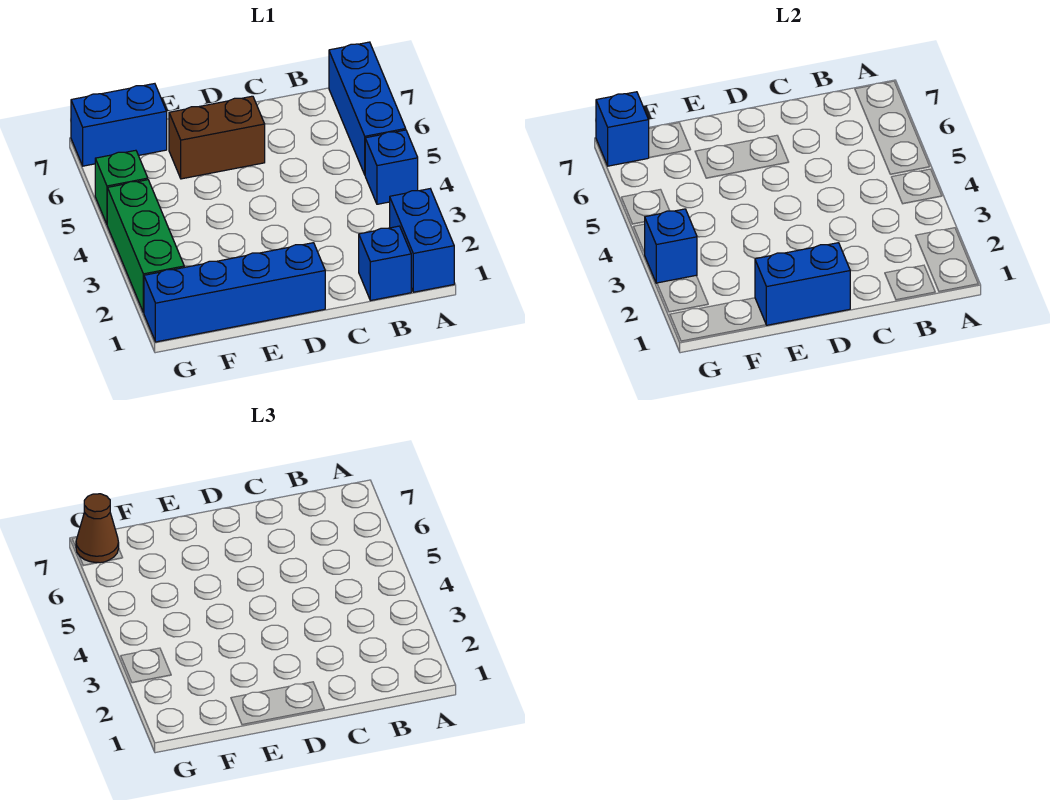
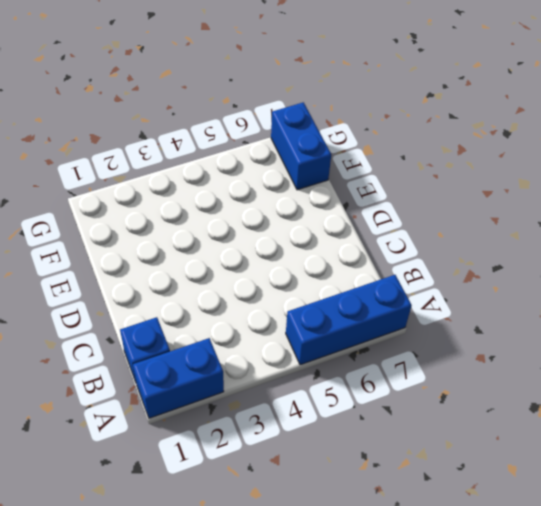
none -> blue 1x1 brick [365,130,418,204]
none -> blue 1x4 brick [144,243,325,342]
none -> brown 1x2 brick [169,96,265,179]

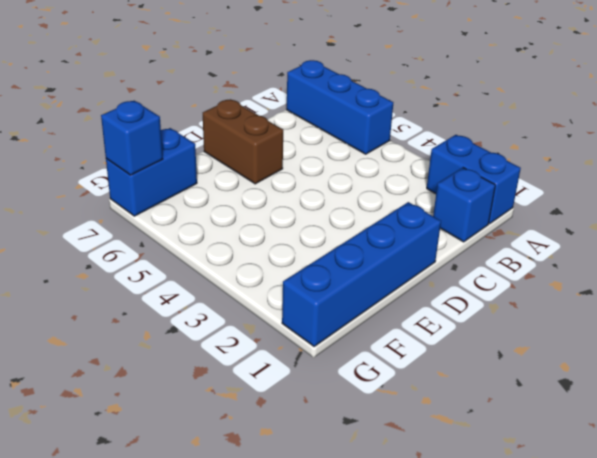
brown 1x2 brick [203,99,283,184] -> brown 1x2 brick turned to [169,96,265,179]
none -> blue 1x1 brick [365,130,418,204]
none -> green 1x3 brick [107,180,184,313]
none -> green 1x1 brick [95,150,148,224]

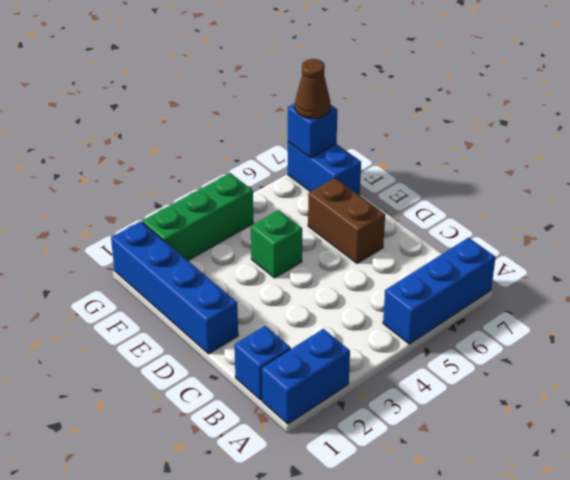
green 1x1 brick [251,210,302,278] -> green 1x1 brick moved to [95,150,148,224]
none -> blue 1x1 brick [365,130,418,204]
none -> blue 1x2 brick [755,243,850,325]
none -> blue 1x1 brick [645,209,697,283]

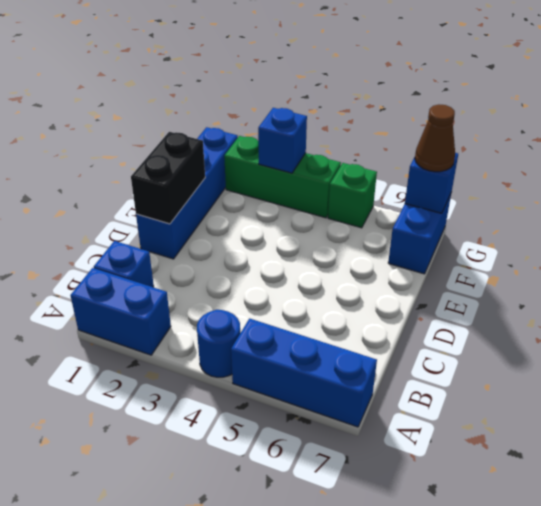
blue 1x1 round brick [197,310,240,377] -> blue 1x1 brick [365,130,418,204]
black 1x2 brick [131,132,205,224] -> blue 1x2 brick [755,243,850,325]
none -> brown 1x2 brick [169,96,265,179]

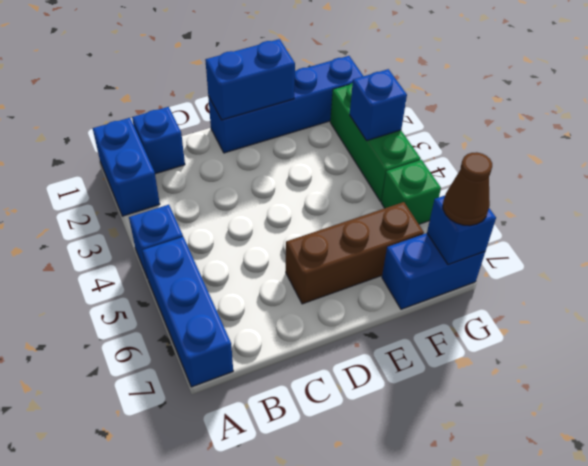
brown 1x3 brick [286,202,424,304] -> brown 1x2 brick [169,96,265,179]

